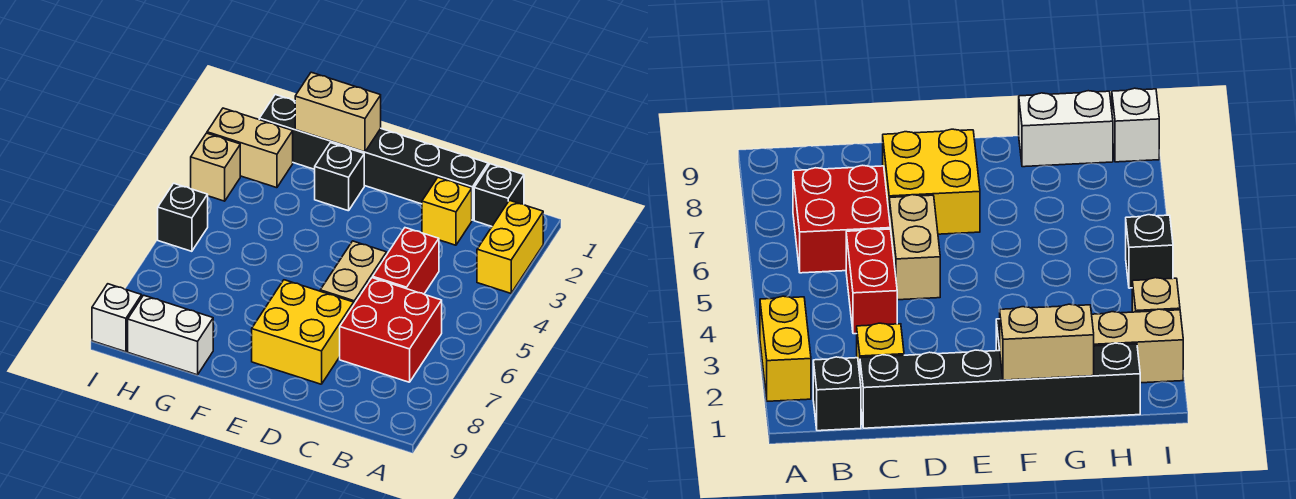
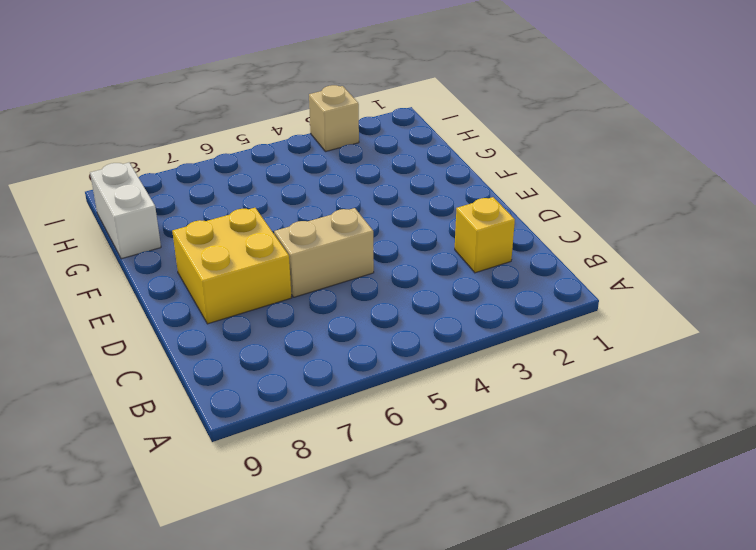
none -> yellow 1x2 brick [477,200,543,293]
none -> black 1x1 brick [474,164,524,226]
none -> red 2x2 brick [340,278,442,382]

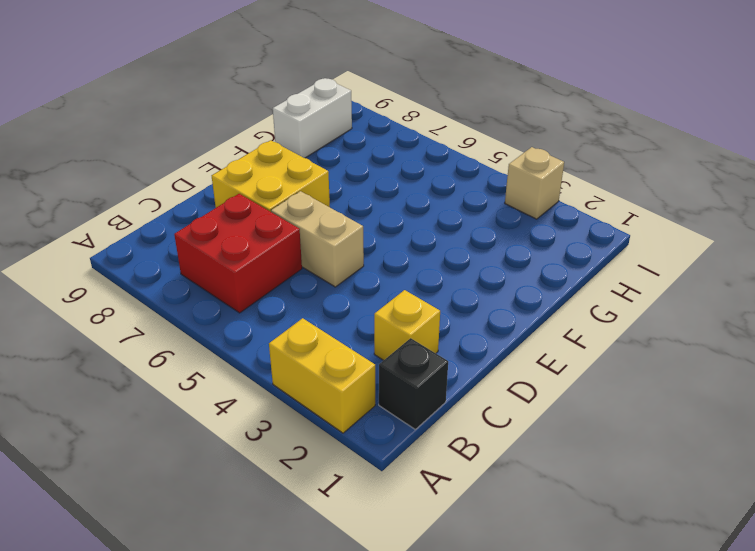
none -> black 1x6 brick [259,95,488,220]
none -> red 1x2 brick [373,228,439,294]
none -> black 1x1 brick [315,143,364,211]

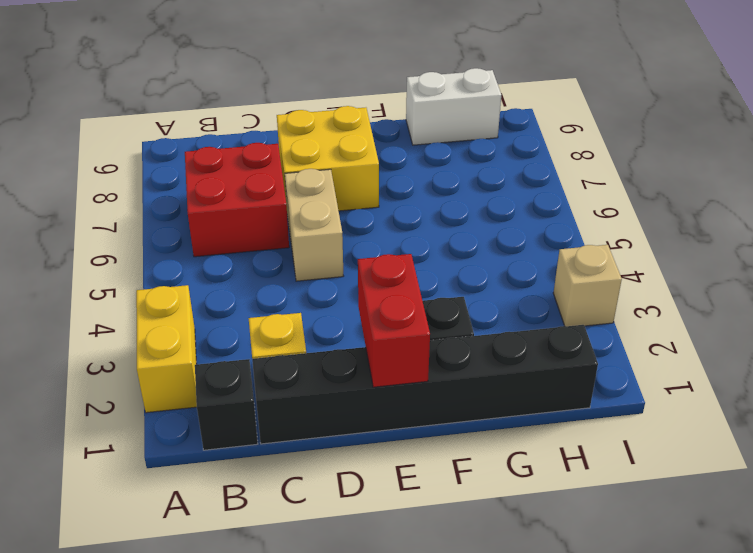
red 1x2 brick [358,254,430,387] -> red 1x2 brick moved to [373,228,439,294]
none -> tan 1x2 brick [207,108,293,188]
none -> black 1x1 brick [158,183,208,251]
none -> white 1x1 brick [92,284,142,352]

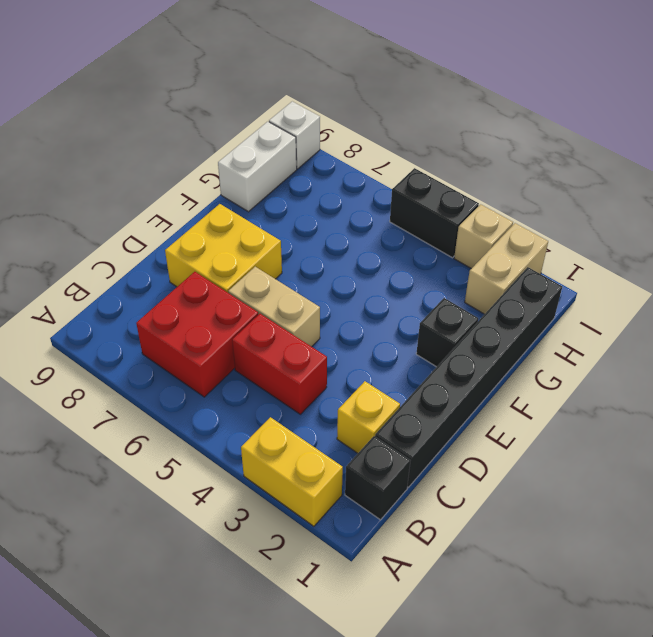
black 1x2 brick [390,168,479,258] -> black 1x1 brick [158,183,208,251]
none -> tan 1x2 brick [295,72,381,152]

